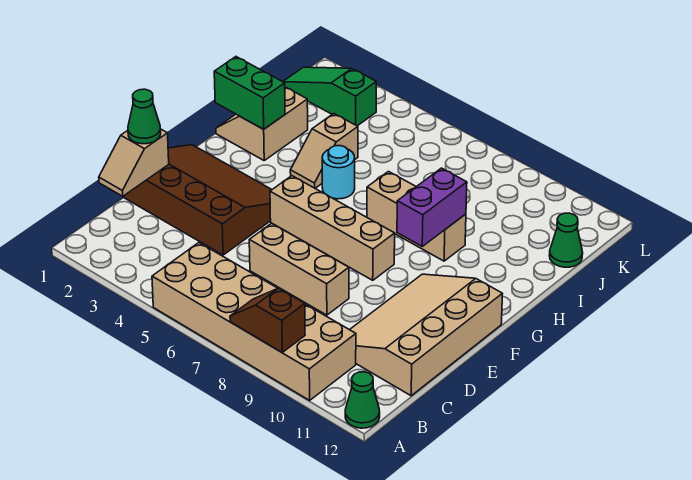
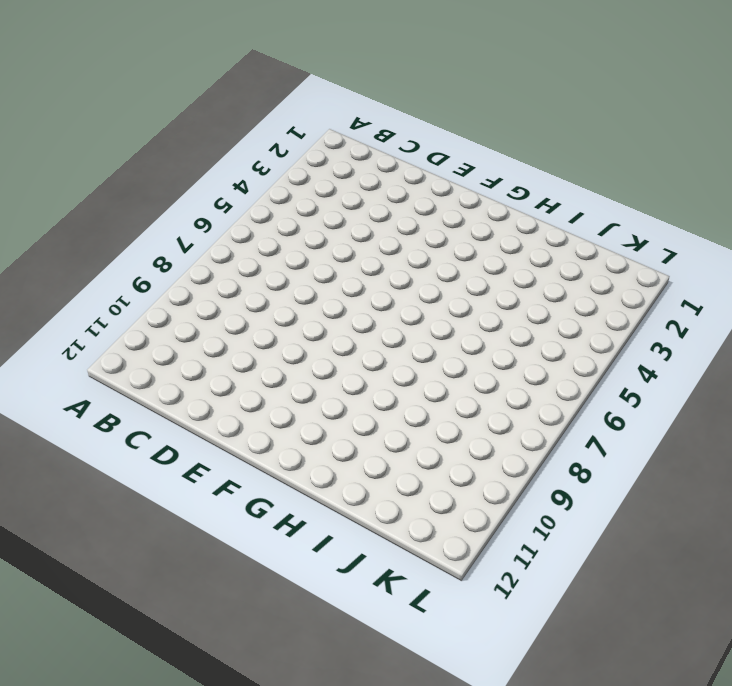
none -> tan 2x6 brick [152,243,356,400]
none -> green 1x1 cone [345,372,380,428]
none -> tan 3x4 slope [350,274,502,396]

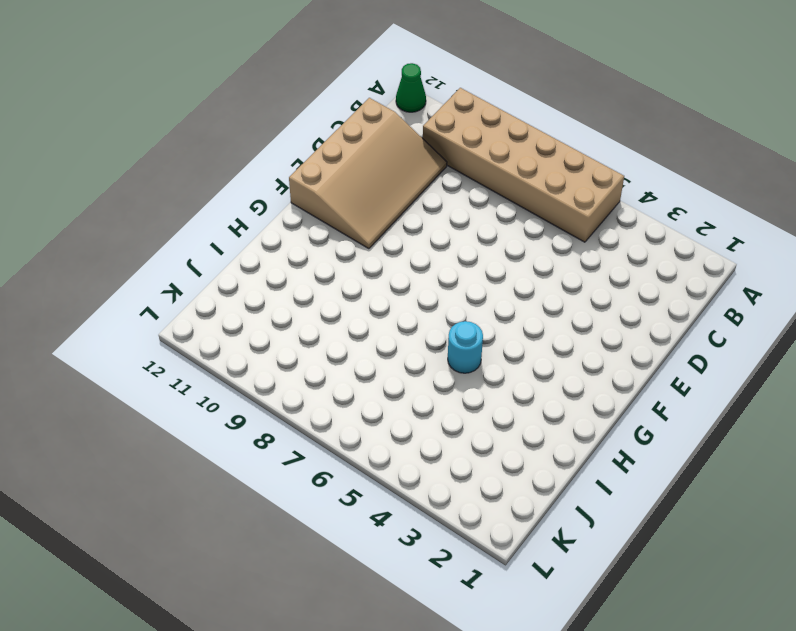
none -> brown 3x4 slope [124,145,272,255]
none -> tan 1x3 brick [249,223,349,315]
none -> tan 1x4 brick [270,176,395,280]

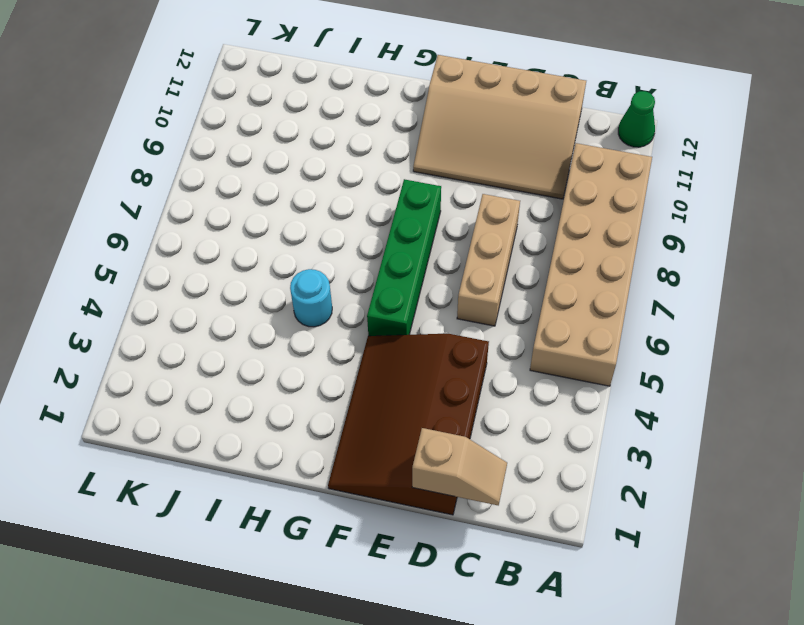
green 1x4 brick [367,179,441,336] -> tan 1x4 brick [270,176,395,280]
none -> tan 2x2 slope [216,87,308,160]
none -> tan 1x2 slope [290,114,358,188]
none -> tan 1x3 brick [367,172,466,261]

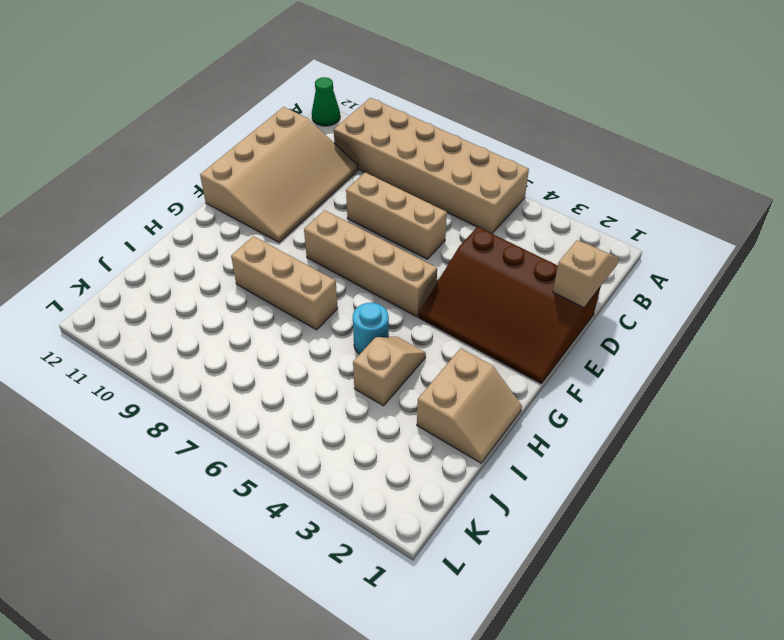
none -> green 1x1 cone [549,213,583,267]
none -> green 1x3 slope [283,67,376,126]
none -> brown 1x2 slope [230,288,305,352]

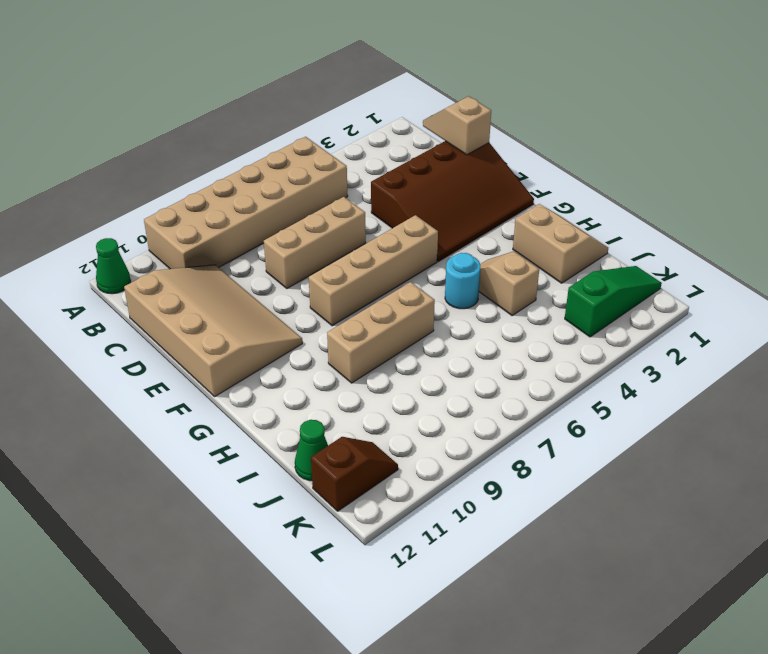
brown 1x2 slope [311,437,398,511] -> brown 1x2 slope moved to [230,288,305,352]
none -> purple 1x2 brick [397,168,467,246]
none -> green 1x2 brick [214,57,285,129]
none -> green 1x1 cone [128,89,161,144]

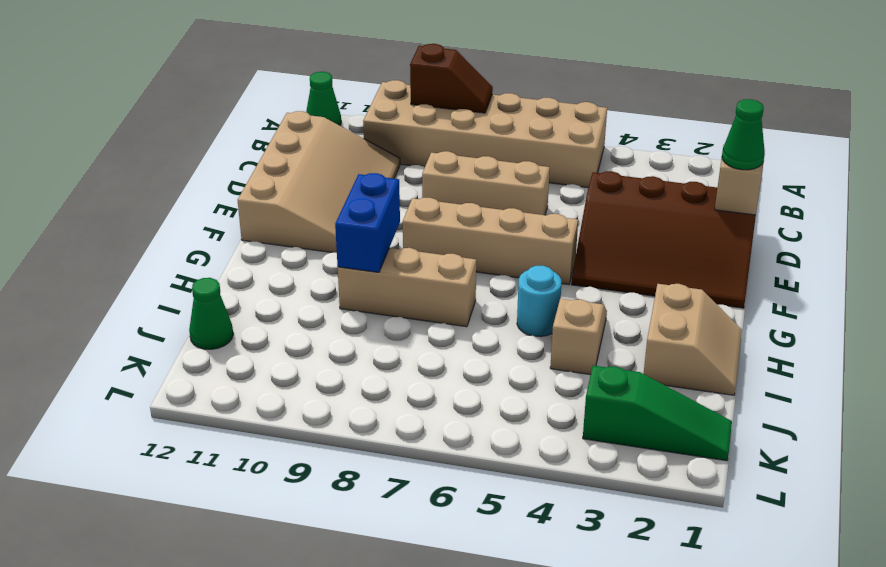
blue 1x2 brick [335,173,400,272] -> purple 1x2 brick [397,168,467,246]
none -> green 1x2 brick [214,57,285,129]

